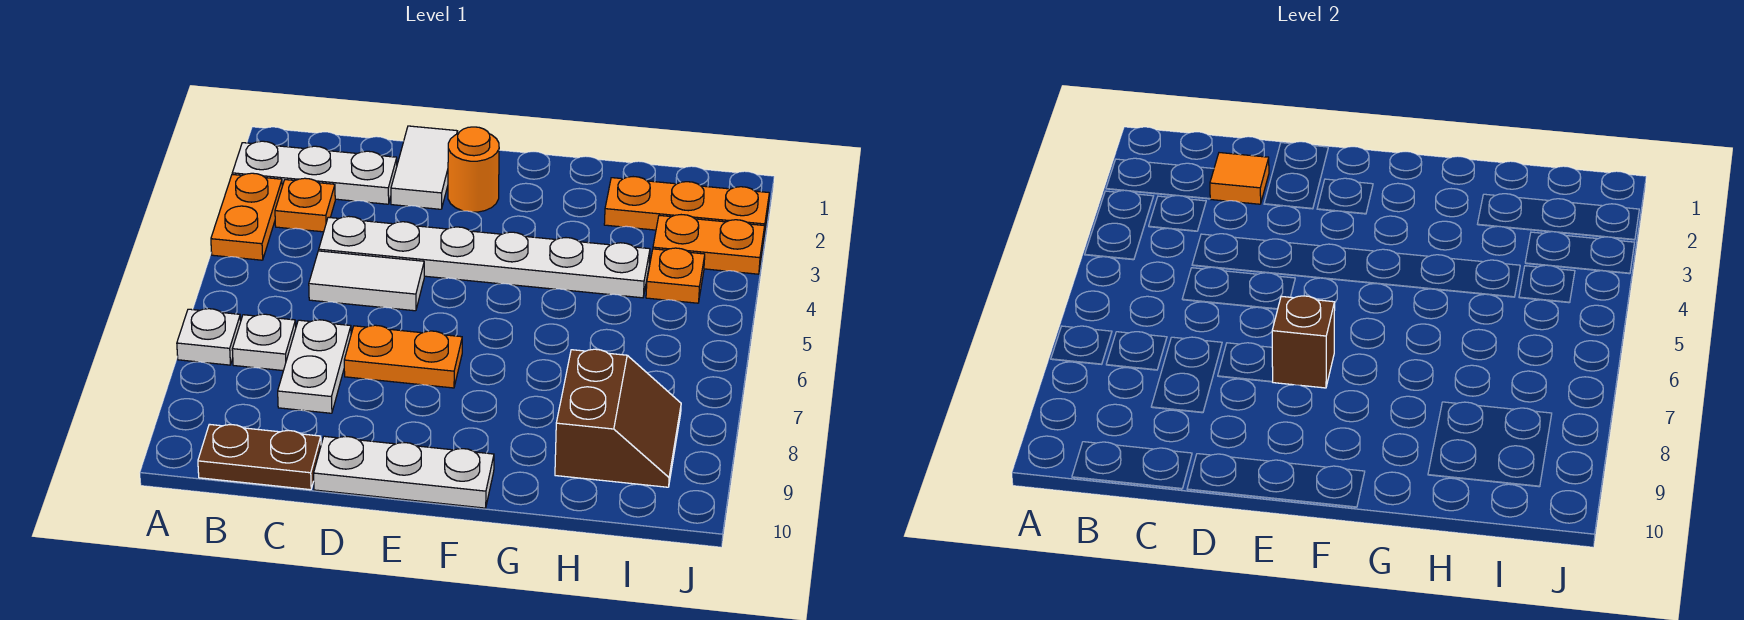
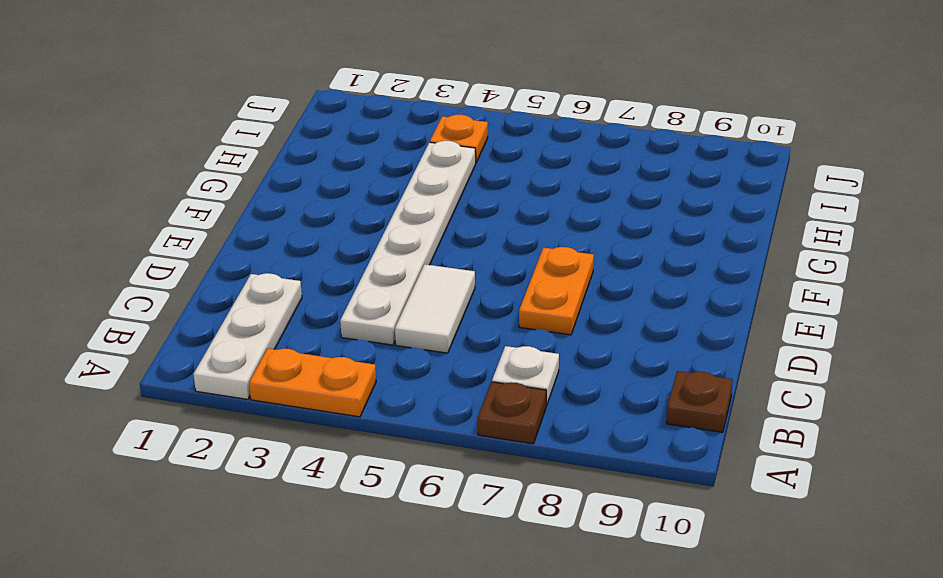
brown 1x1 plate [478,382,546,444] -> white 1x1 plate [177,309,241,365]
brown 1x1 plate [666,371,733,432] -> brown 1x2 plate [198,424,321,490]
none -> orange 1x1 plate [275,178,335,232]
none -> white 1x2 plate [278,320,351,413]
none -> white 1x2 tile [391,126,458,209]

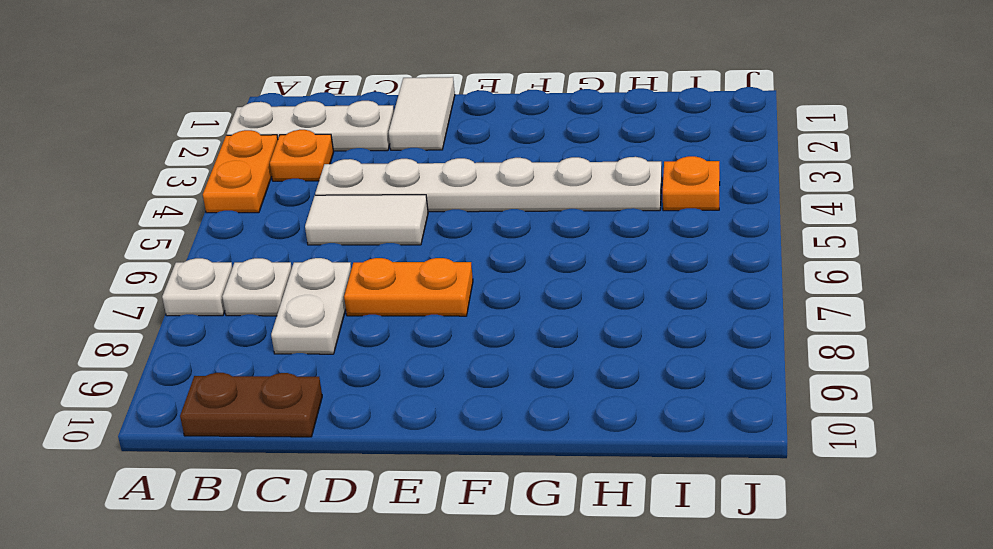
none -> white 1x3 plate [314,436,494,508]
none -> orange 1x1 round brick [448,127,499,212]
none -> orange 1x3 plate [604,177,769,235]

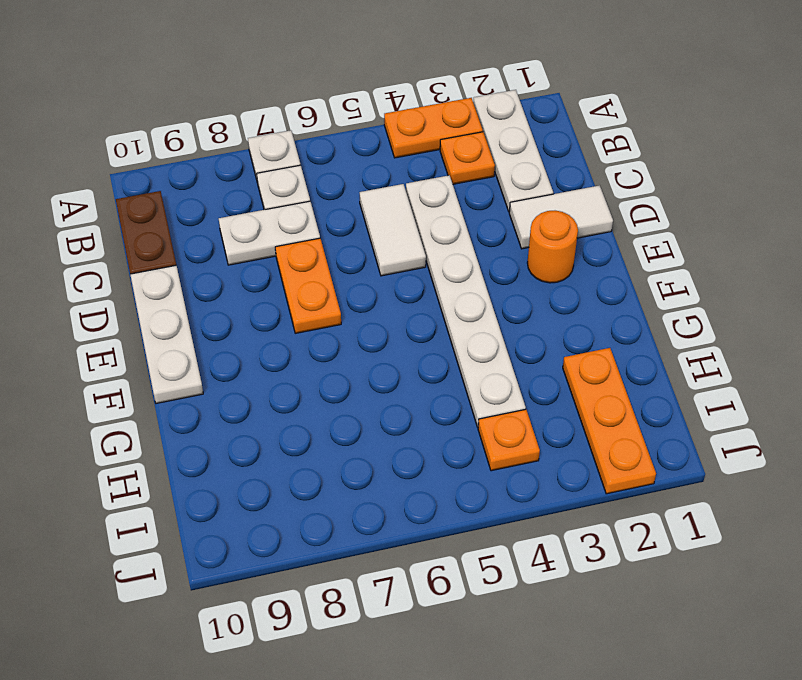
none -> brown 2x2 slope [555,349,681,487]
none -> orange 1x2 plate [653,215,765,274]
none -> orange 1x1 tile [1210,153,1269,204]

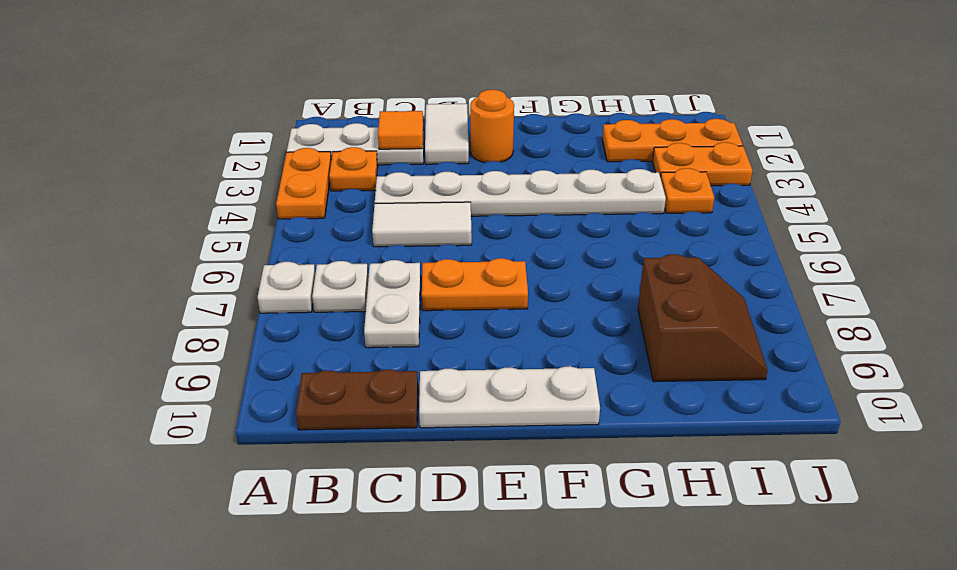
none -> brown 1x1 brick [1272,296,1335,388]

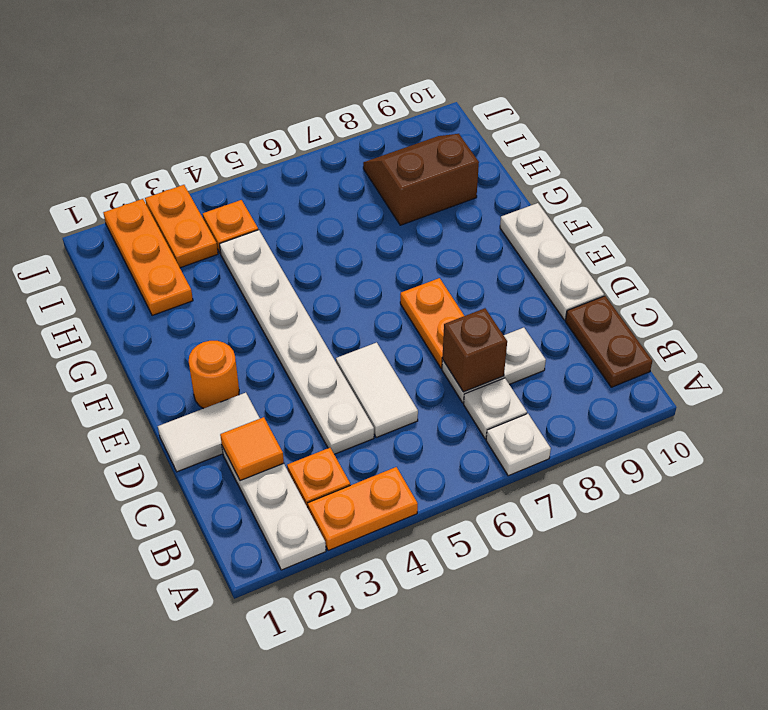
brown 1x1 brick [442,308,507,392] -> brown 1x1 brick moved to [1272,296,1335,388]

